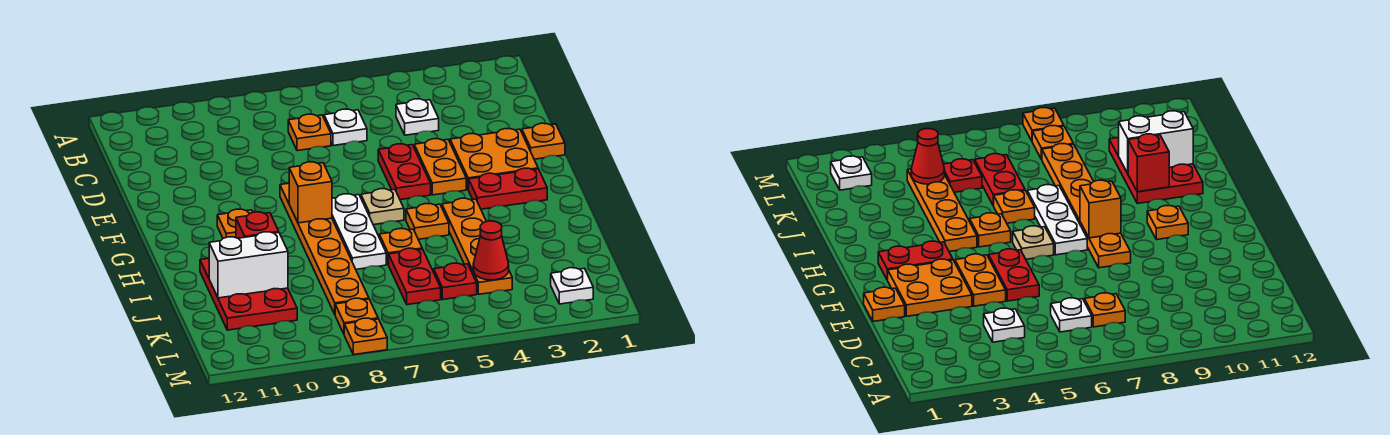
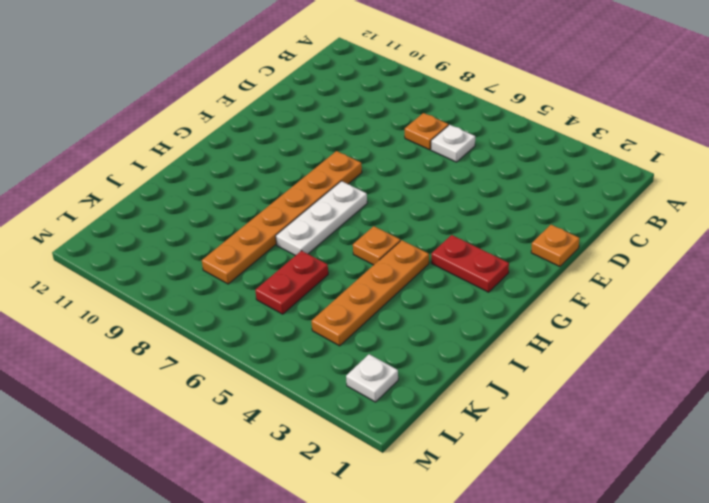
none -> white 1x1 plate [396,99,439,135]
none -> orange 2x2 plate [450,129,538,190]
none -> orange 1x2 plate [414,139,466,195]

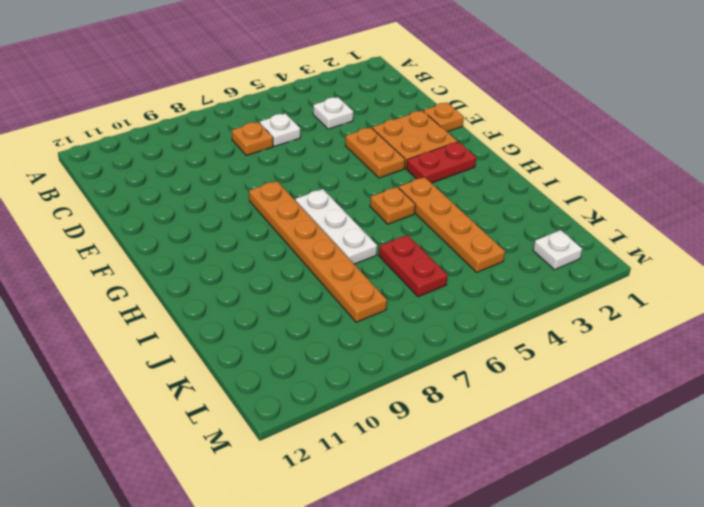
none -> red 1x2 plate [378,144,431,200]
none -> tan 1x1 plate [361,189,404,225]
none -> orange 1x1 plate [217,209,253,238]

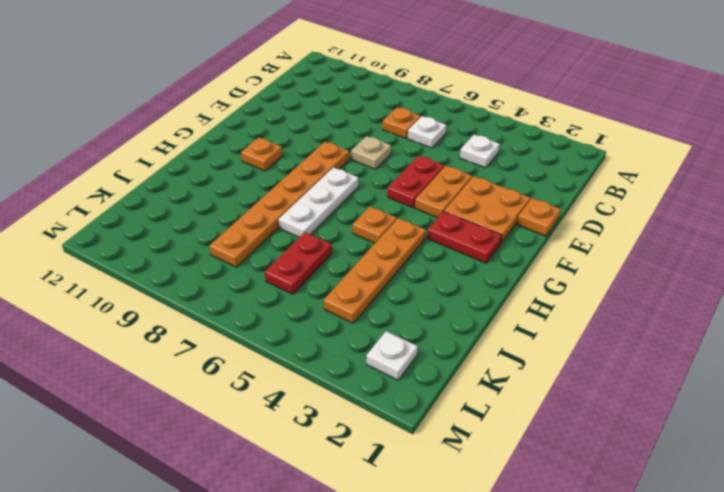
tan 1x1 plate [351,136,391,169] -> tan 1x1 plate moved to [361,189,404,225]
none -> orange 1x1 plate [379,229,422,265]
none -> red 2x3 plate [200,258,297,330]
none -> red 1x1 plate [434,263,477,299]

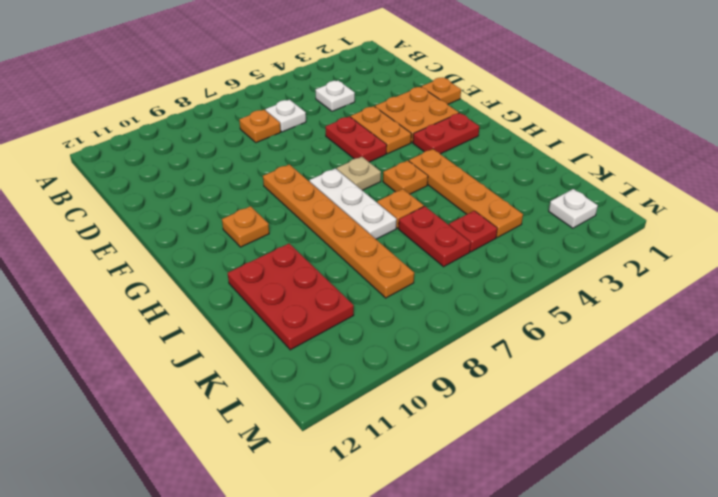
none -> orange 1x1 plate [335,298,378,334]
none -> orange 1x1 plate [344,318,387,355]
none -> orange 1x1 brick [289,162,332,223]

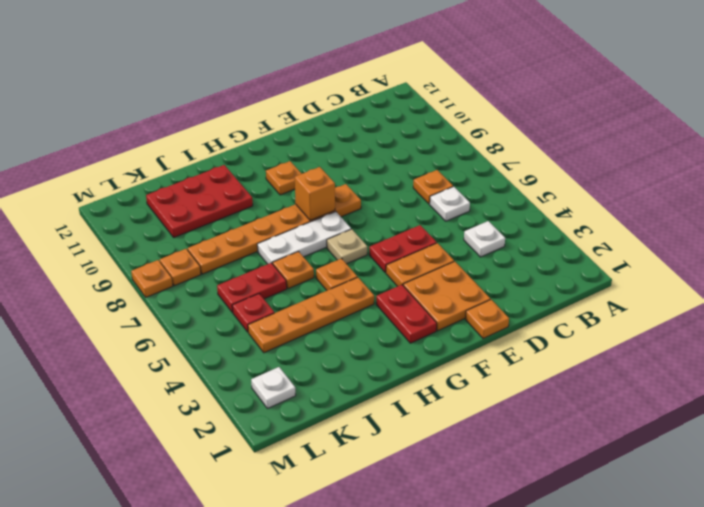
none -> red 1x1 brick [236,212,279,238]
none -> white 1x2 brick [209,232,288,298]
none -> red 1x1 cone [473,221,509,280]

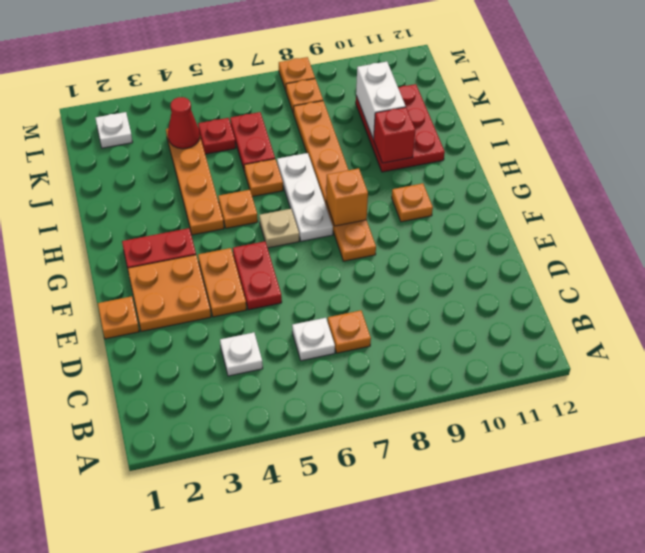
white 1x2 brick [356,62,406,139] -> white 1x2 brick turned to [209,232,288,298]

